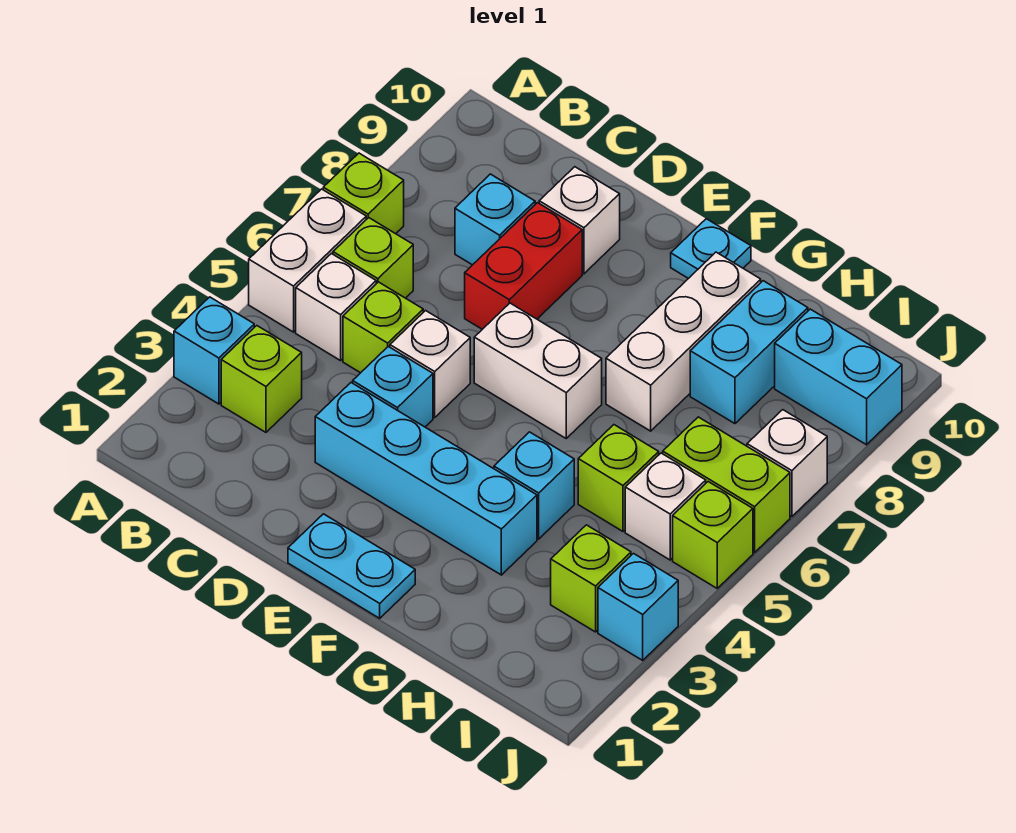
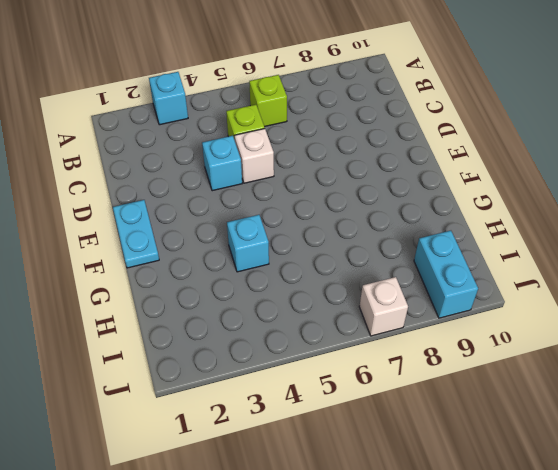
none -> white 1x2 brick [249,189,366,332]
none -> lime 1x1 brick [323,153,404,234]
none -> lime 1x1 brick [221,326,302,432]

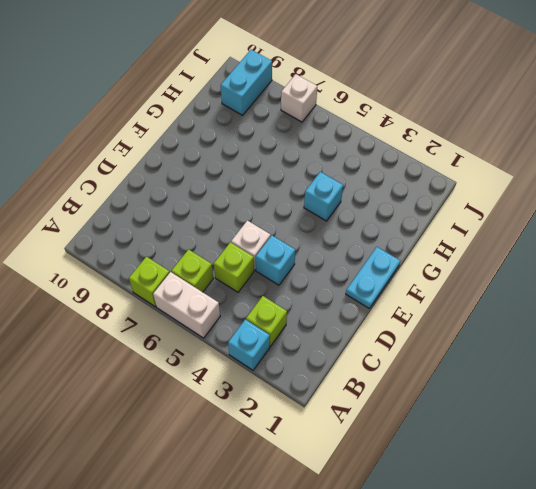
none -> white 1x1 brick [296,254,376,361]
none -> cyan 1x1 brick [455,174,535,265]
none -> cyan 1x4 brick [315,383,537,575]

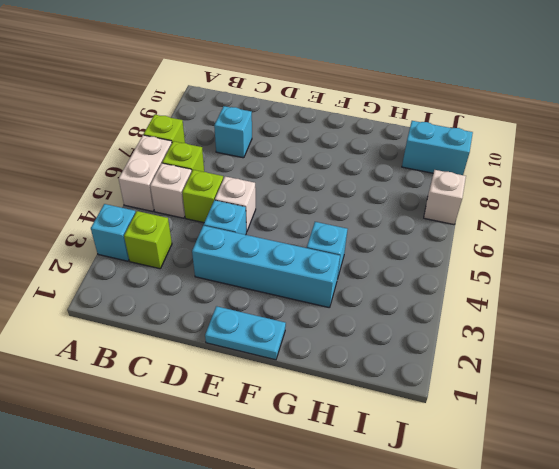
none -> red 1x2 brick [465,203,582,329]
none -> white 1x1 brick [539,167,620,274]
none -> white 1x2 brick [474,303,602,438]

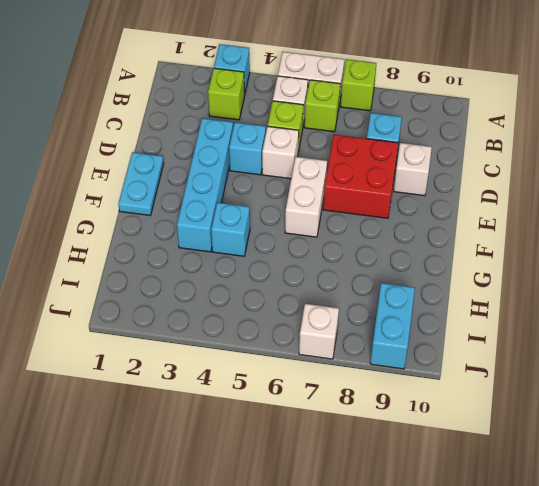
red 2x2 brick [323,135,398,218] -> red 1x2 brick [465,203,582,329]
none -> cyan 1x1 plate [671,219,751,279]
none -> white 1x3 brick [606,252,761,431]
none -> lime 1x1 brick [578,425,659,531]

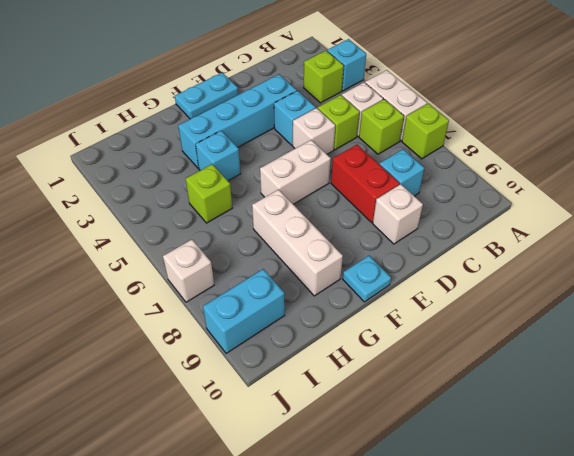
none -> cyan 1x2 brick [690,281,808,424]
none -> lime 1x1 brick [551,525,631,632]
none -> white 1x1 brick [625,453,706,560]

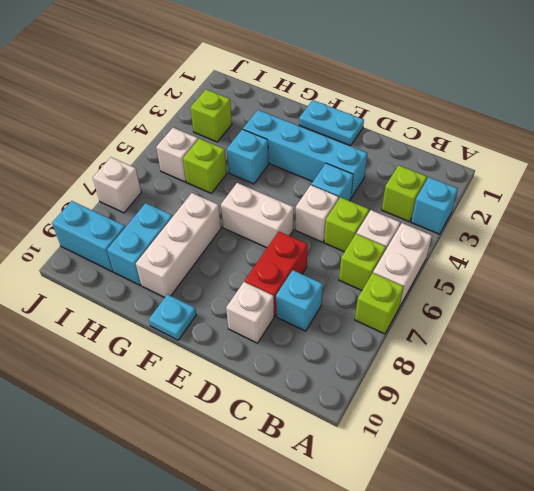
none -> lime 1x2 brick [663,417,790,553]
none -> cyan 1x1 brick [598,554,678,660]
none -> lime 1x1 brick [673,482,753,588]

